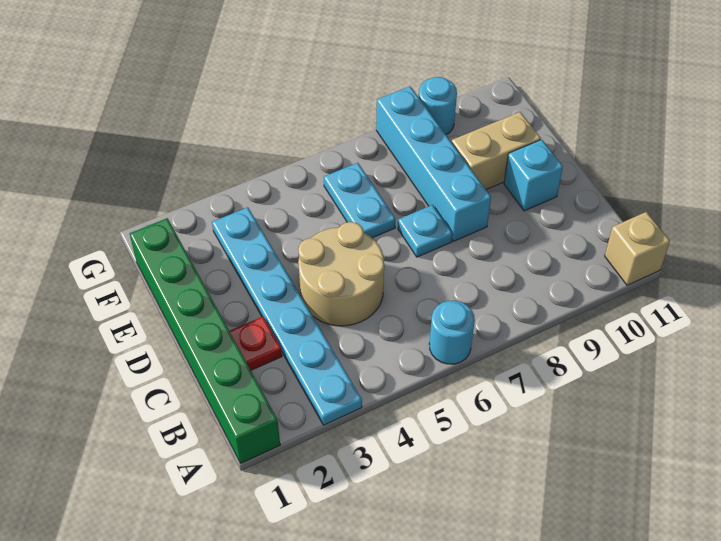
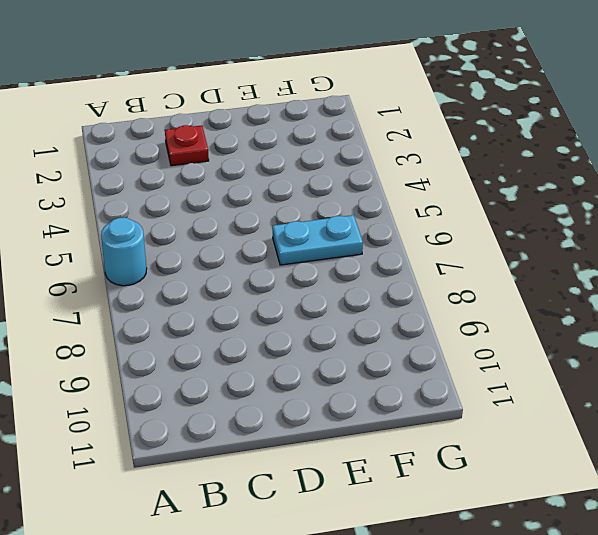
none -> green 1x6 brick [130,218,280,463]
none -> cyan 1x6 plate [212,207,362,425]
none -> tan 1x1 brick [605,212,670,285]

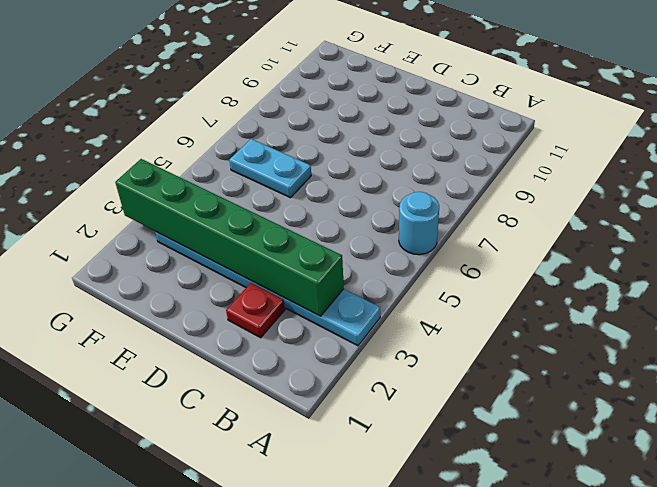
green 1x6 brick [115,159,344,316] -> green 1x6 brick moved to [130,218,280,463]
none -> tan 1x1 brick [605,212,670,285]
none -> tan 2x2 round brick [298,222,384,326]
none -> cyan 1x1 plate [398,205,452,257]

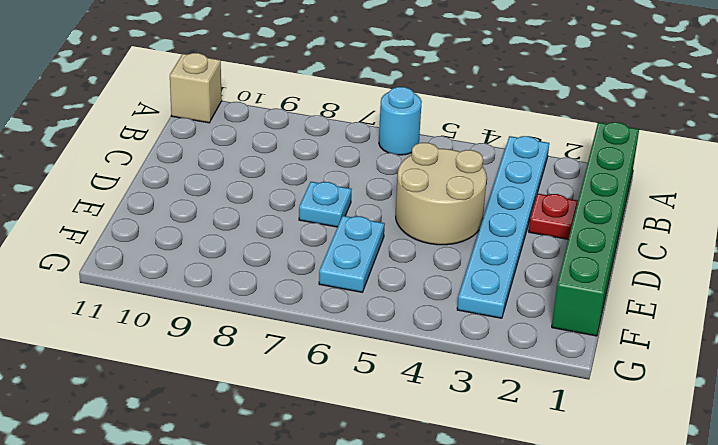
none -> cyan 1x4 brick [376,86,491,242]
none -> cyan 1x1 brick [504,140,563,211]
none -> tan 1x2 brick [452,112,541,190]

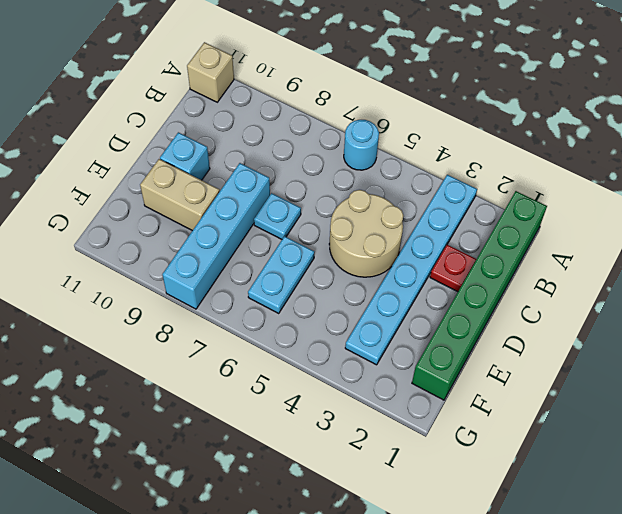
none -> cyan 1x1 round brick [419,77,457,134]

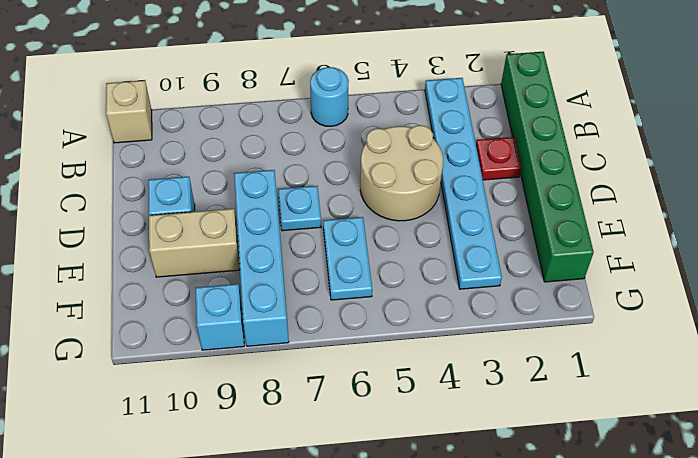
cyan 1x1 brick [195,284,244,350] -> cyan 1x1 round brick [419,77,457,134]

